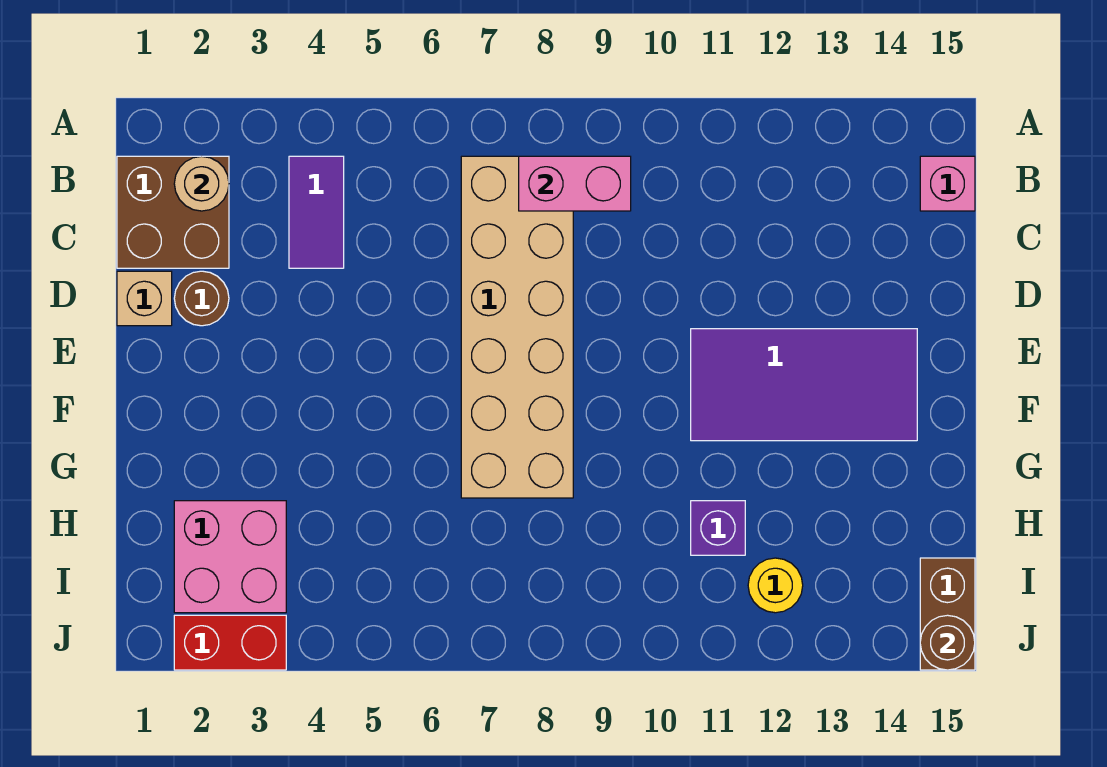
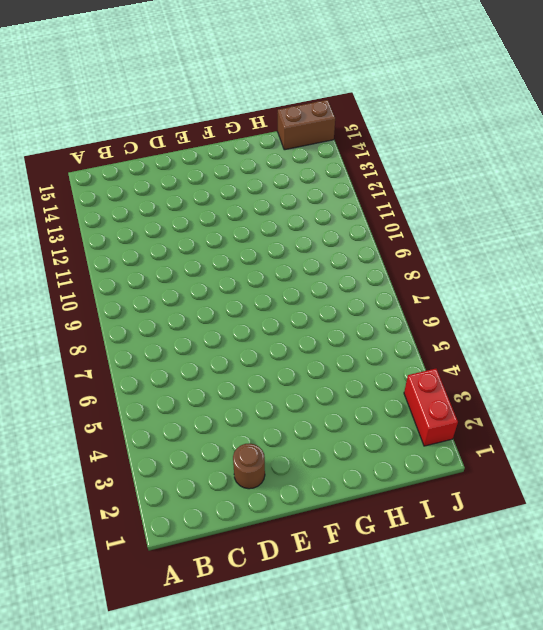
none -> brown 2x2 brick [117,156,229,268]
none -> purple 1x2 tile [289,156,344,268]
none -> tan 2x6 brick [461,156,573,498]

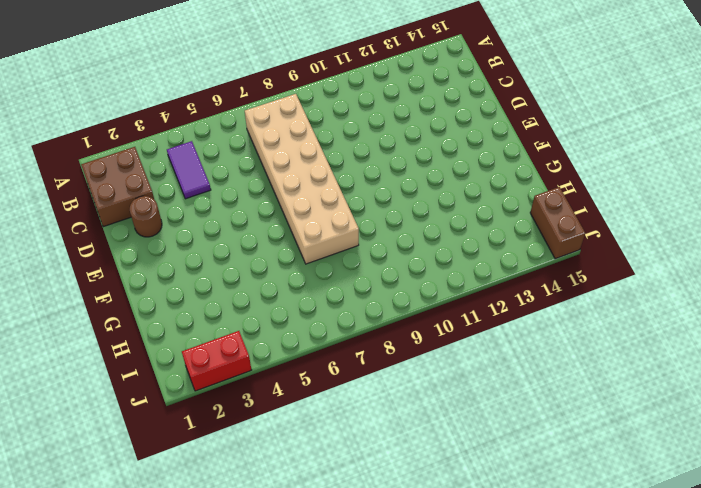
none -> pink 1x1 brick [920,156,975,211]
none -> tan 1x1 brick [117,271,172,326]
none -> purple 2x4 tile [691,329,917,441]

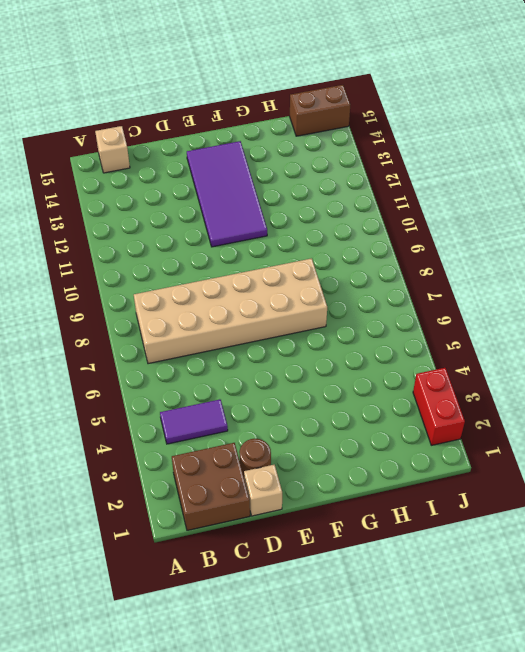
tan 1x1 brick [95,126,130,173] -> pink 1x1 brick [920,156,975,211]
none -> pink 2x2 brick [174,501,286,613]
none -> purple 1x1 brick [691,501,745,555]
none -> yellow 1x1 round brick [748,558,803,613]

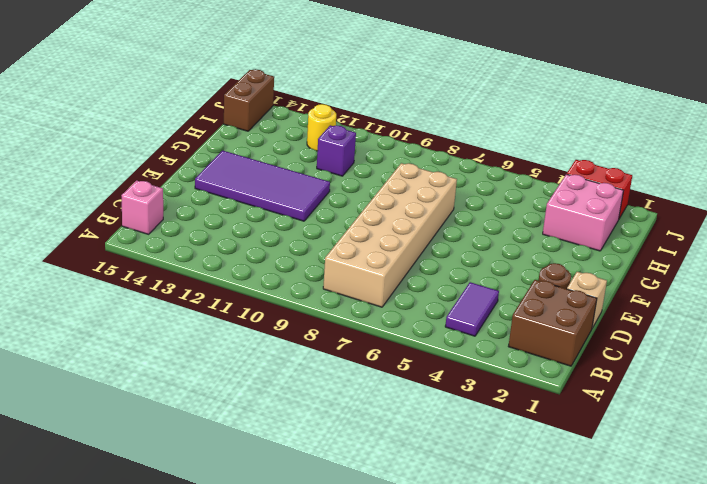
none -> tan 1x1 round brick [174,156,229,211]
none -> pink 1x2 brick [519,156,631,211]
none -> brown 1x1 round brick [920,615,975,670]

